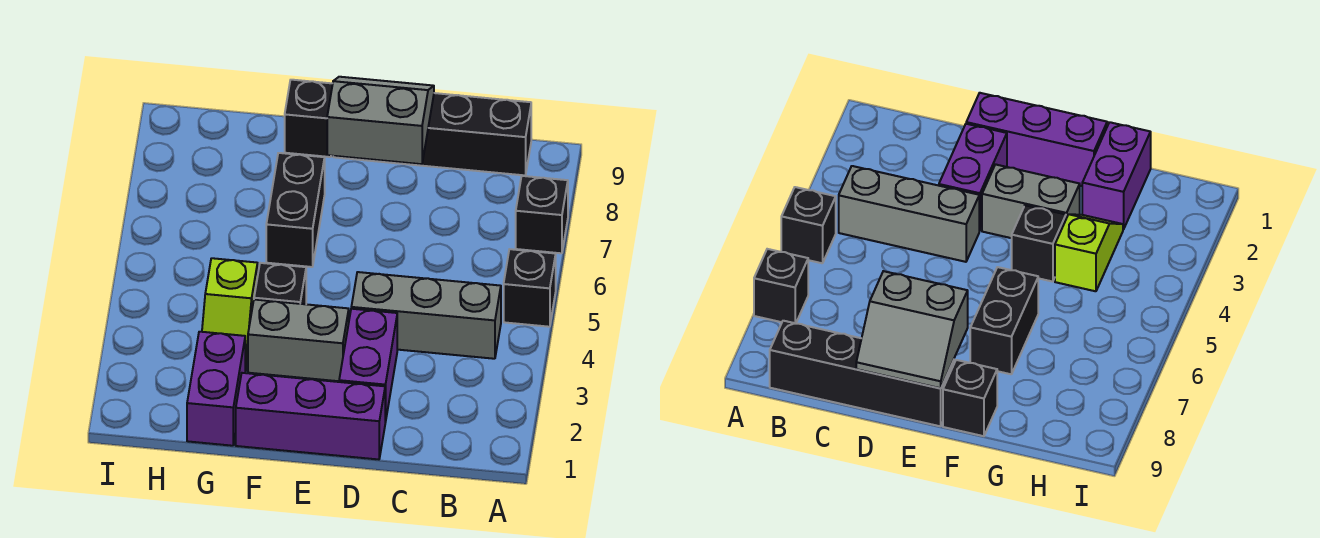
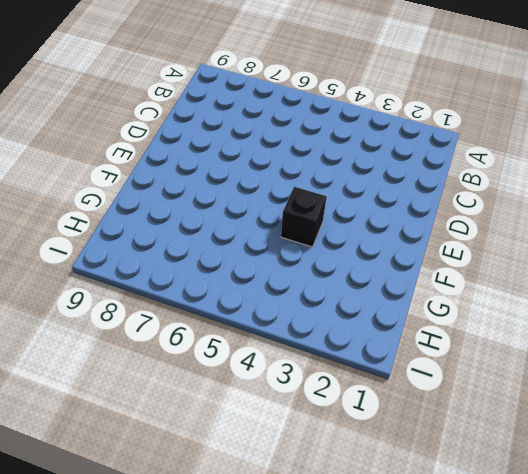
none -> black 1x1 brick [504,249,556,327]
none -> black 1x1 brick [516,176,568,253]
none -> grey 1x3 brick [351,272,501,359]

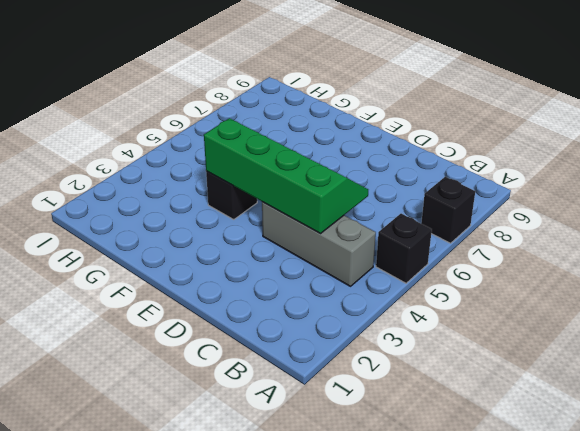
green 2x4 slope [204,118,368,233] -> none
none -> black 1x4 brick [333,93,531,175]
none -> purple 1x3 brick [236,373,385,459]
none -> purple 1x2 brick [339,309,397,423]

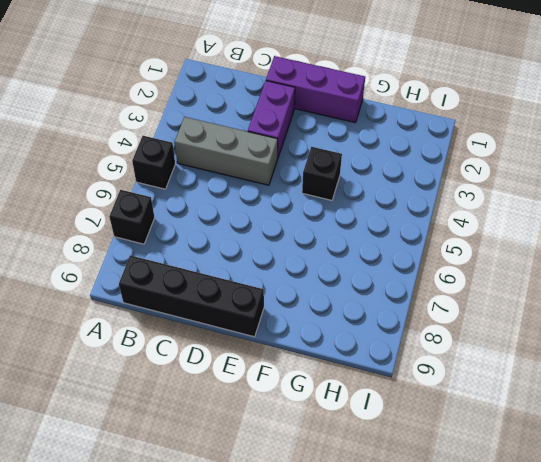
none -> grey 1x2 brick [248,300,349,381]
none -> black 1x2 brick [266,153,325,267]
none -> black 1x1 brick [285,80,333,157]

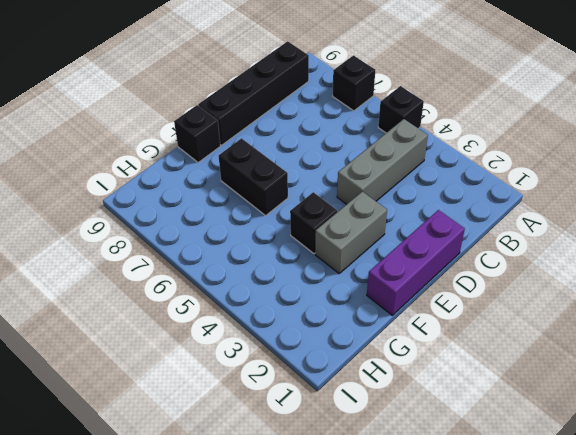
none -> purple 1x2 brick [339,309,397,423]
none -> purple 1x2 brick [187,332,245,446]
none -> lime 1x2 slope [202,258,258,372]

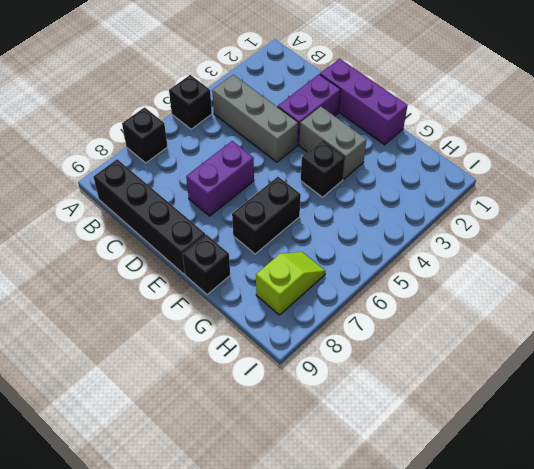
purple 1x2 brick [186,141,254,216] -> purple 1x2 brick moved to [187,332,245,446]
lime 1x2 slope [256,252,325,315] -> lime 1x2 slope moved to [202,258,258,372]
none -> grey 2x2 slope [327,77,434,164]

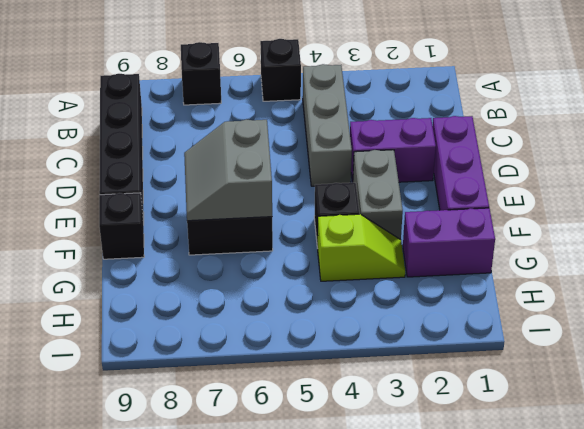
grey 2x2 slope [184,119,272,221] -> grey 2x2 slope moved to [327,77,434,164]

